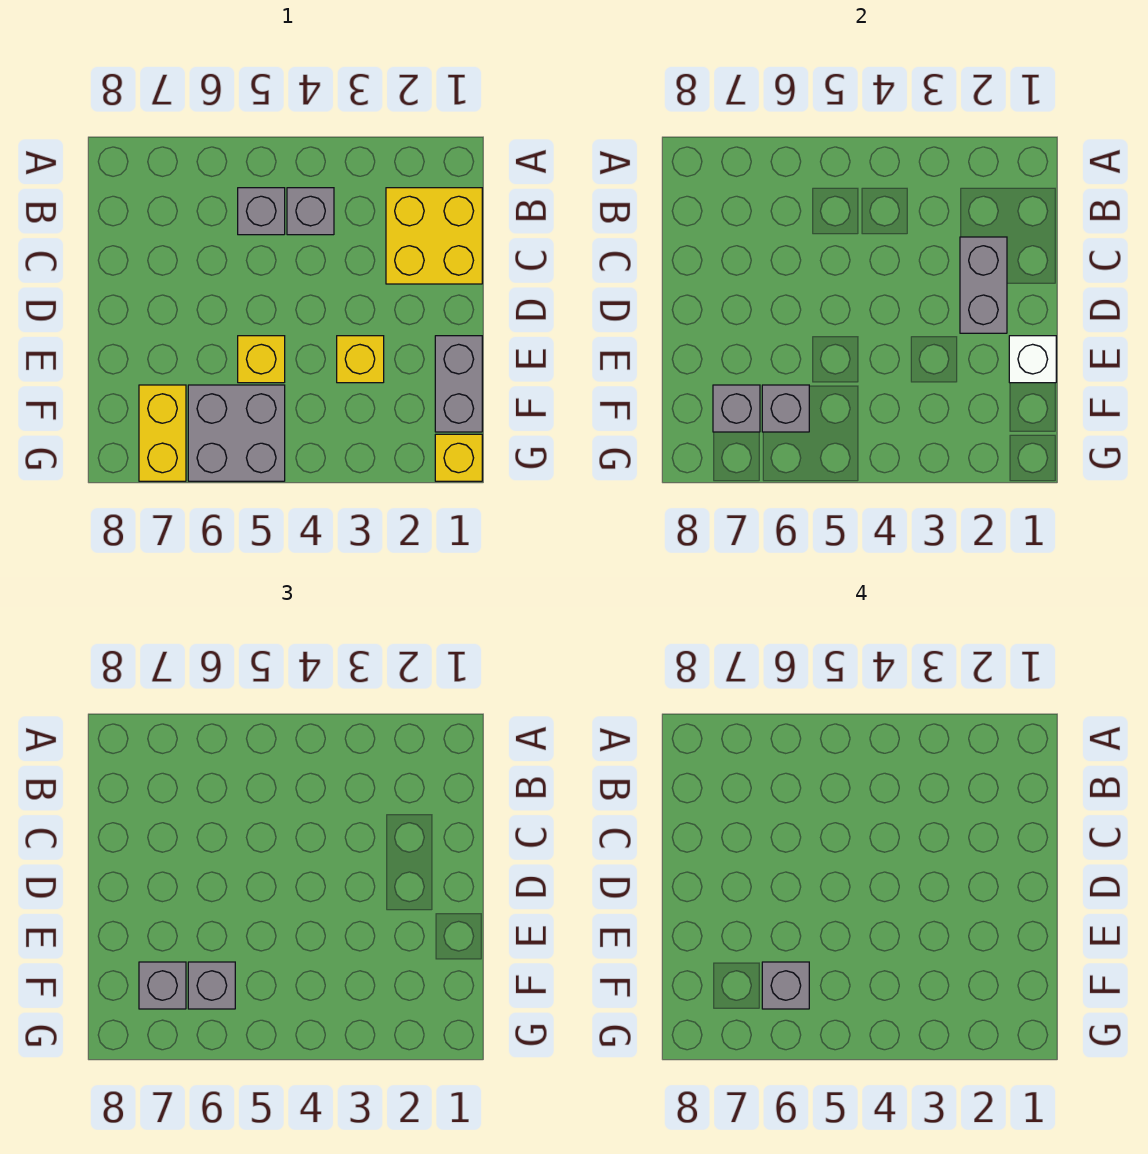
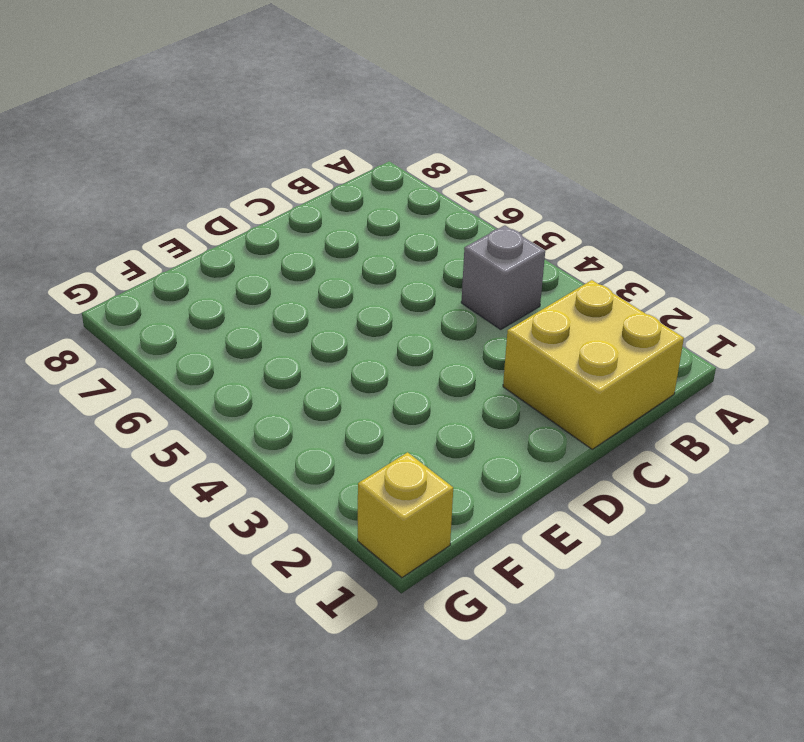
none -> grey 1x1 brick [238,188,285,235]
none -> grey 1x2 brick [435,336,482,432]
none -> yellow 1x1 brick [337,336,384,383]

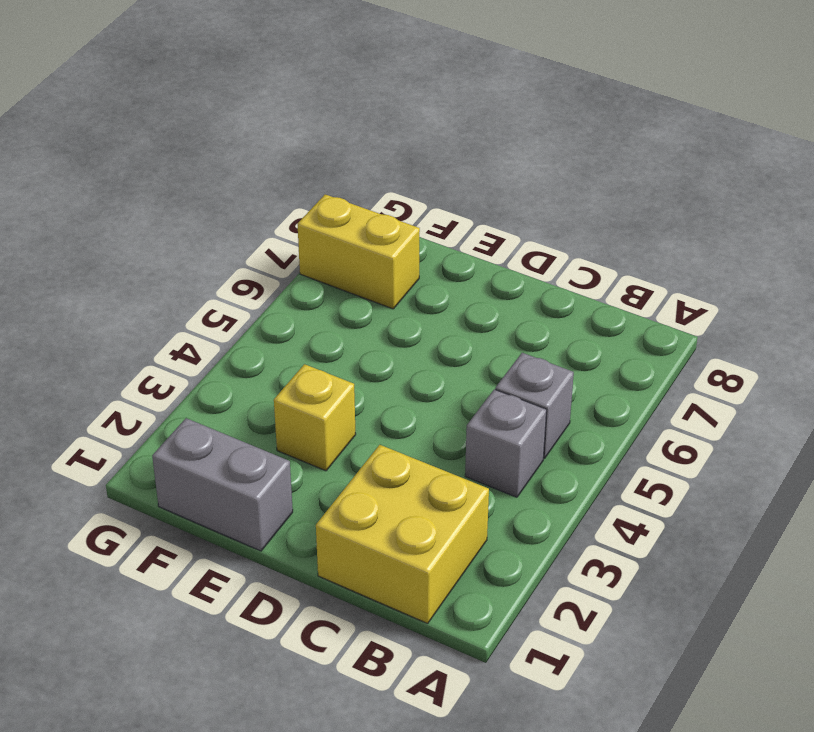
none -> yellow 1x1 brick [238,336,285,383]
none -> grey 2x2 brick [188,385,285,481]
none -> yellow 1x1 brick [435,434,482,481]

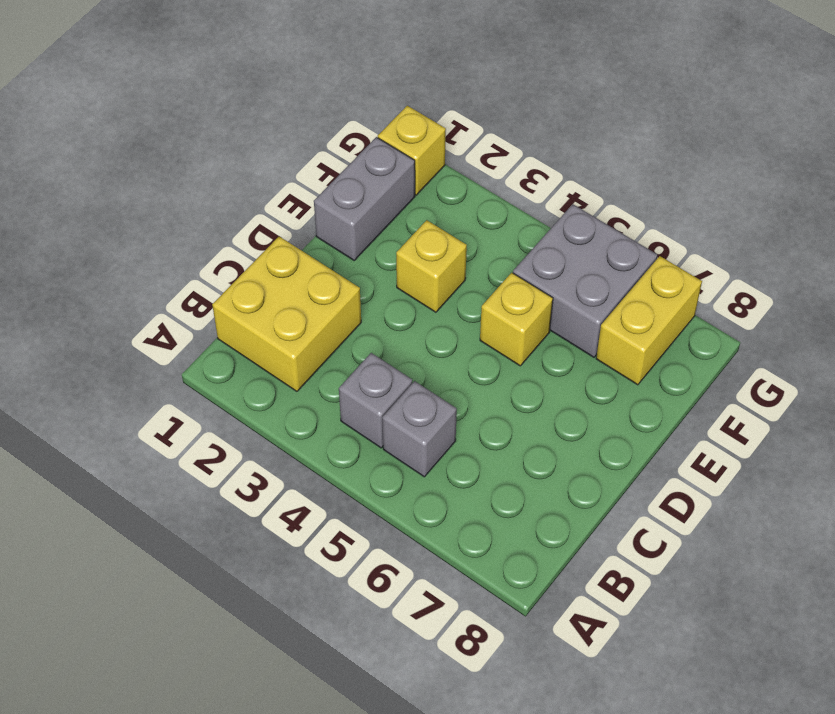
none -> grey 1x2 brick [960,237,1007,333]
none -> white 1x1 brick [1009,336,1056,383]
none -> grey 1x1 brick [762,385,809,432]

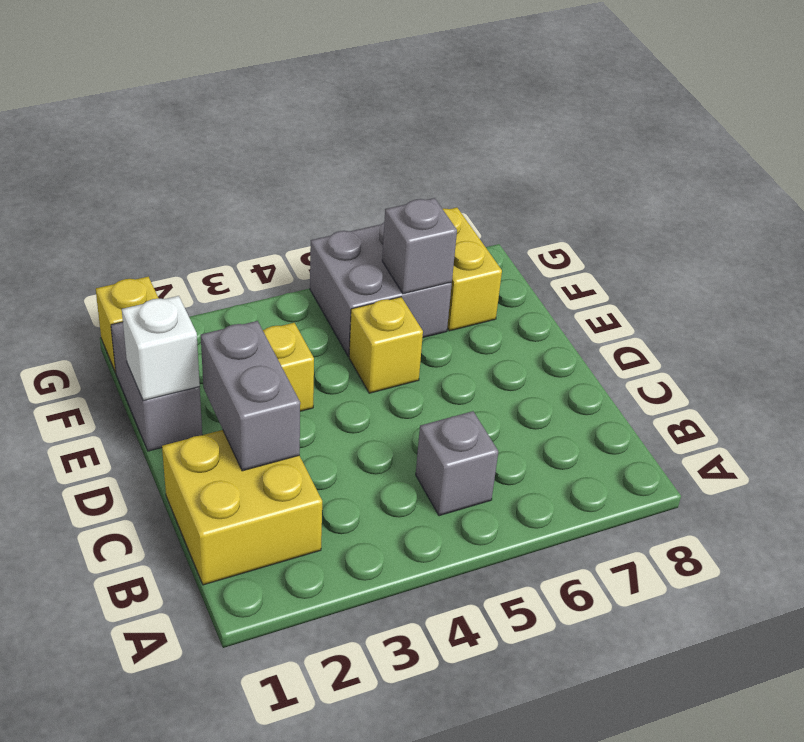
none -> grey 1x1 brick [287,188,334,235]
none -> grey 1x1 brick [713,385,760,432]
none -> grey 1x1 brick [188,962,235,1009]

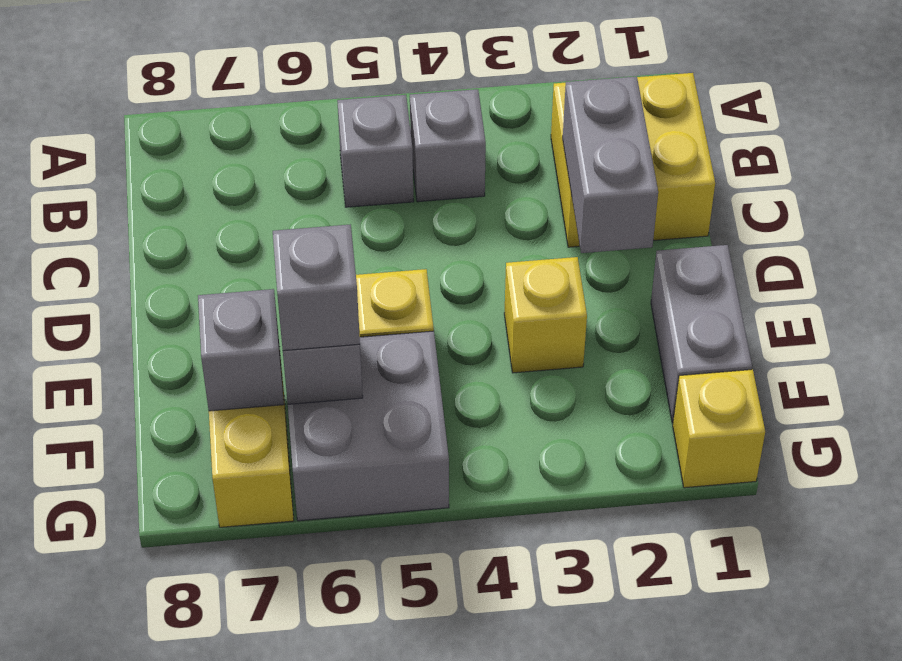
none -> white 1x1 brick [1009,336,1056,383]
none -> grey 1x1 brick [139,962,186,1009]
none -> grey 1x1 brick [762,962,809,1009]

